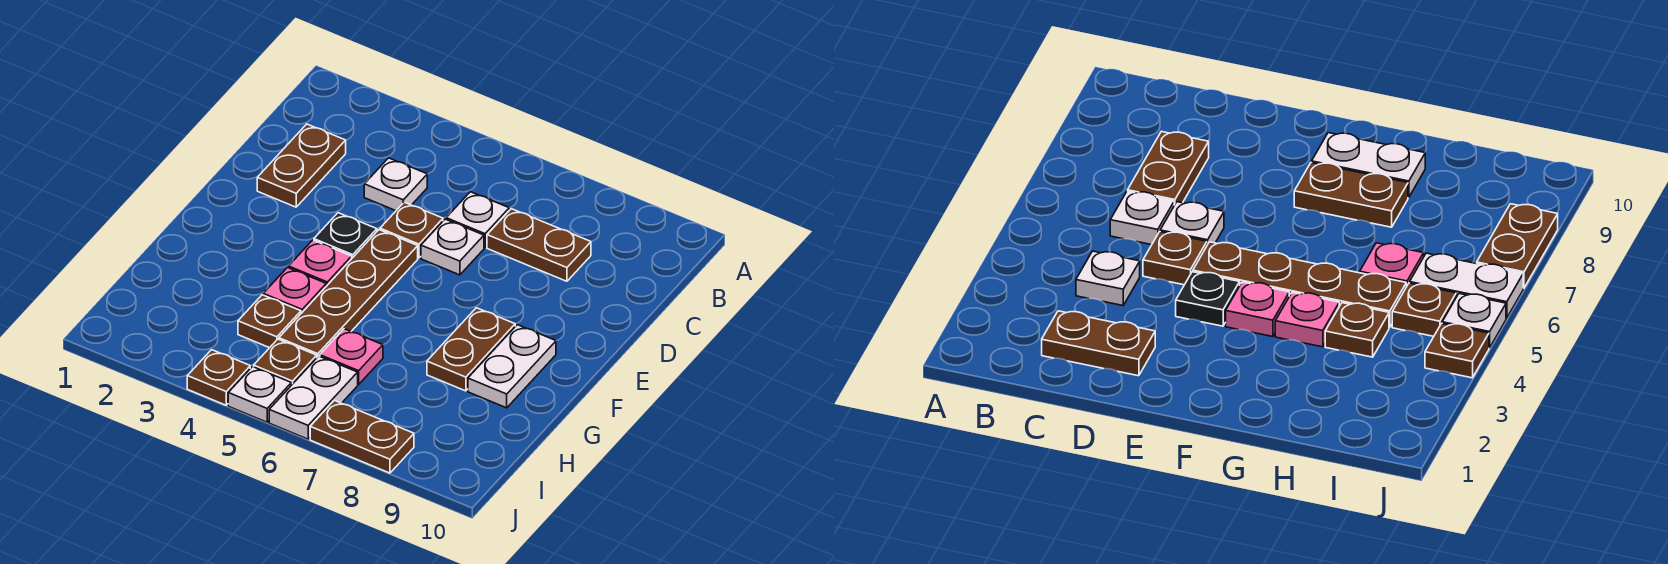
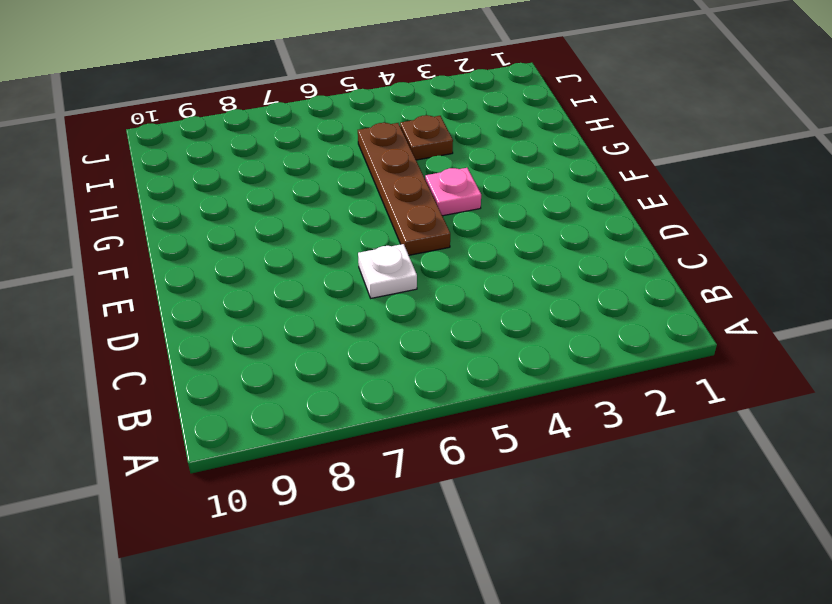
none -> brown 1x2 plate [257,124,346,207]
none -> white 1x1 plate [364,158,427,211]
none -> white 1x1 plate [446,192,509,247]

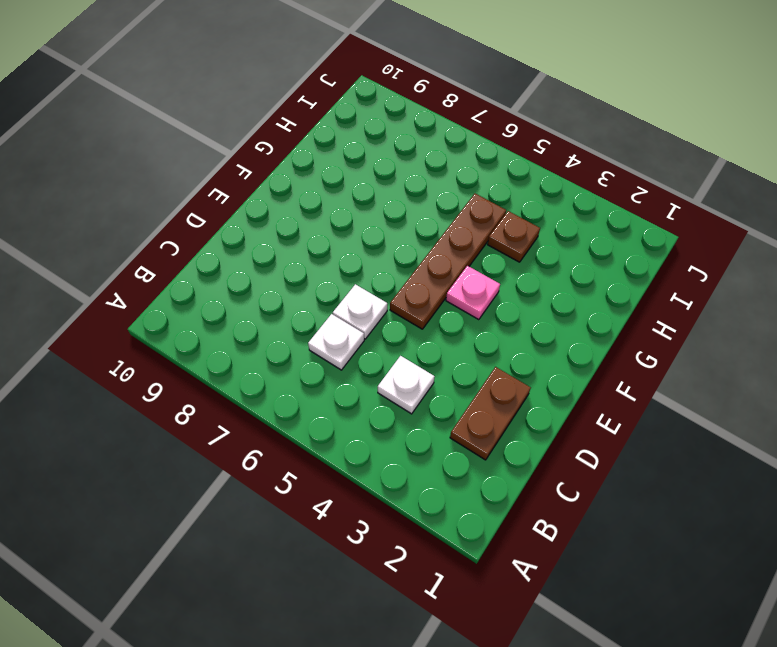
none -> brown 1x2 plate [487,209,591,281]
none -> brown 1x1 plate [380,202,443,258]
none -> black 1x1 plate [314,213,377,258]

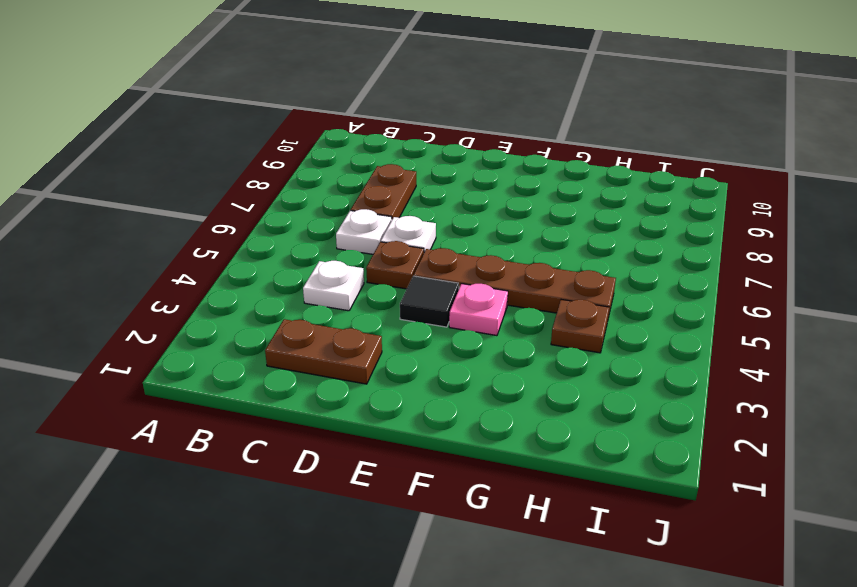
black 1x1 tile [400,276,459,327] -> black 1x1 plate [314,213,377,258]
none -> brown 1x2 plate [427,308,515,391]
none -> white 1x2 plate [468,325,556,408]
none -> pink 1x1 plate [263,268,326,313]

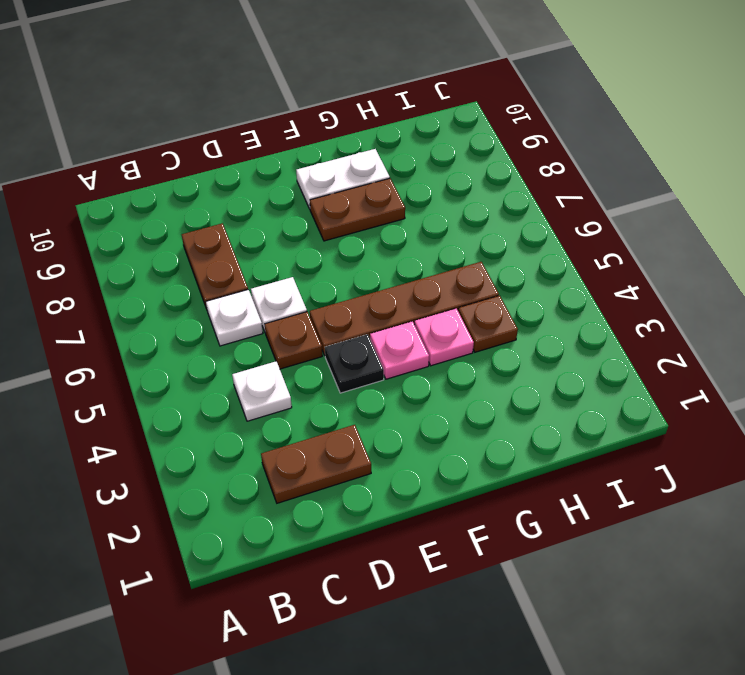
none -> pink 1x1 plate [320,329,383,384]
none -> brown 1x1 plate [254,339,317,385]
none -> white 1x2 plate [269,356,358,439]

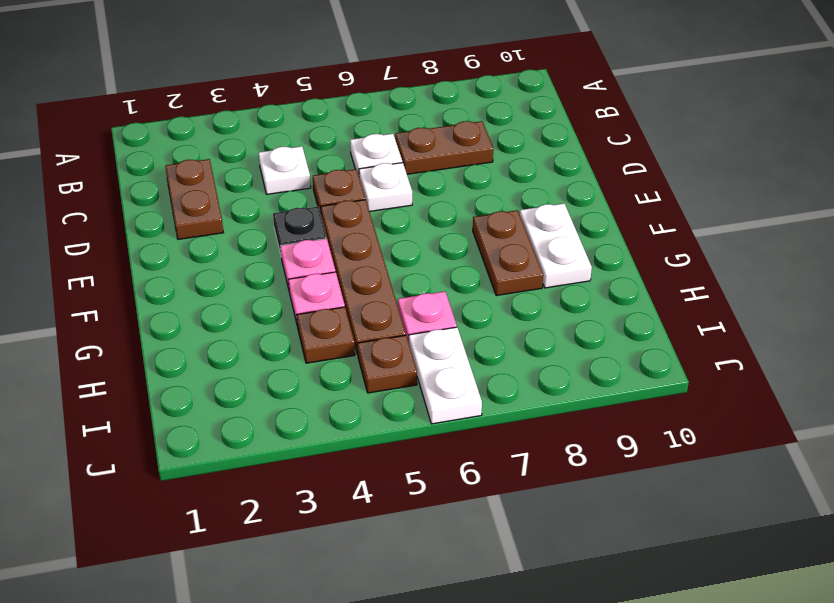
none -> brown 1x1 plate [187,350,250,405]
none -> white 1x1 plate [228,367,291,422]
none -> brown 1x2 plate [310,400,414,473]

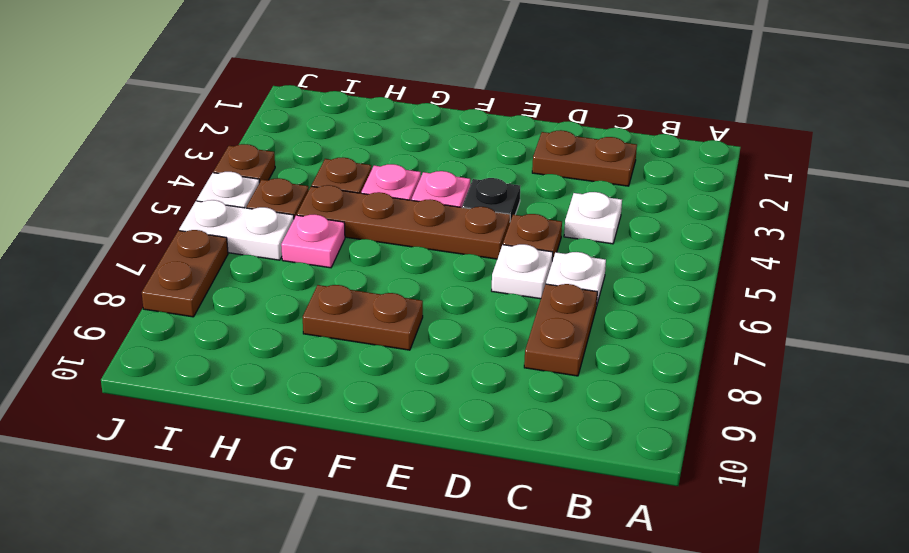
none -> white 1x2 plate [468,325,556,408]

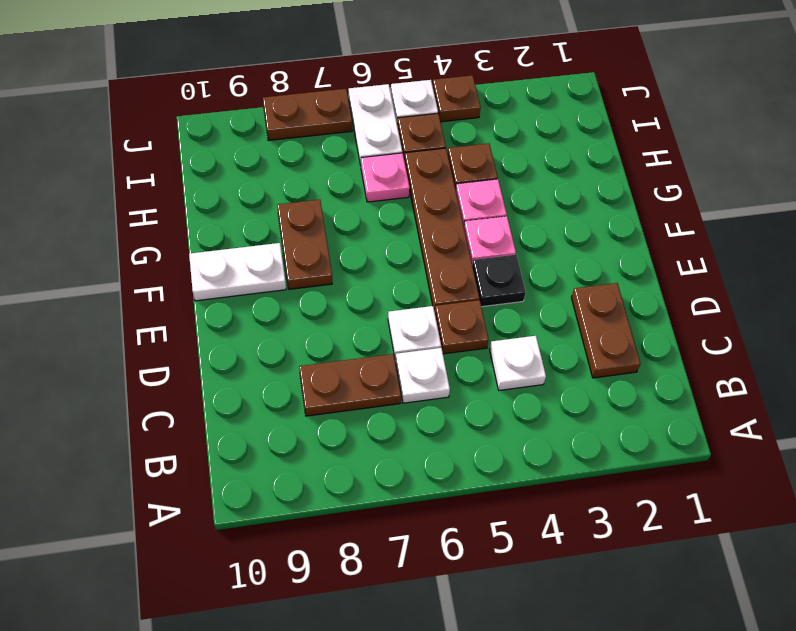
white 1x2 plate [189,243,286,301] -> white 1x2 plate turned to [468,325,556,408]

